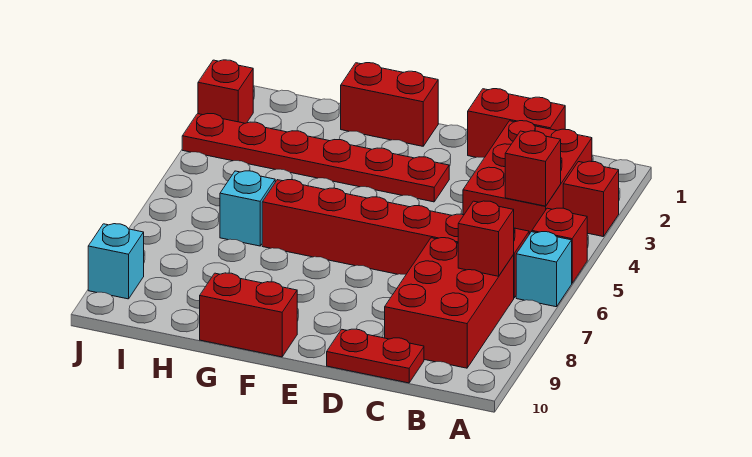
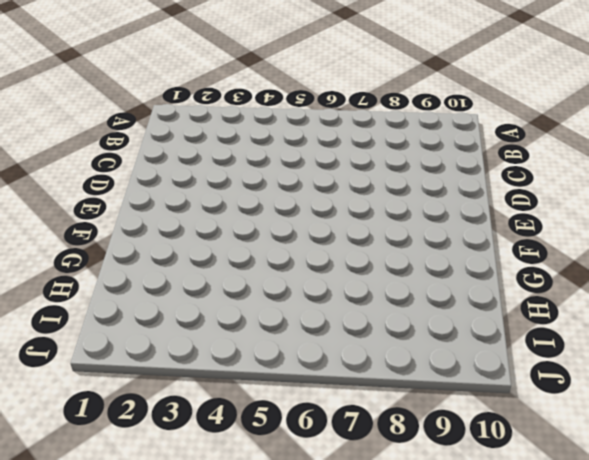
none -> red 1x1 brick [563,161,619,237]
none -> red 1x1 brick [532,208,587,283]
none -> cyan 1x1 brick [516,232,572,307]

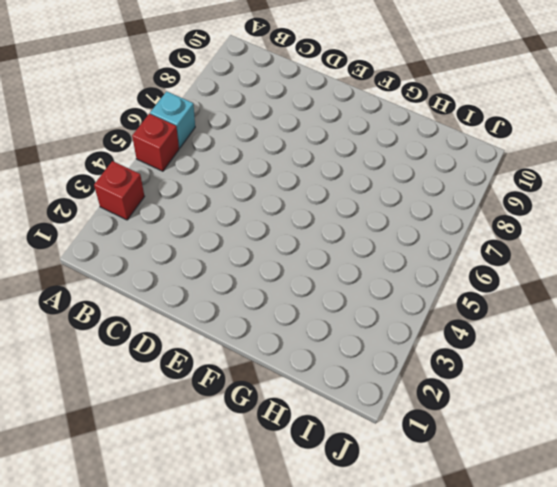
none -> red 2x3 brick [463,121,592,234]
none -> red 1x6 brick [262,180,529,298]
none -> red 2x3 brick [385,238,514,368]

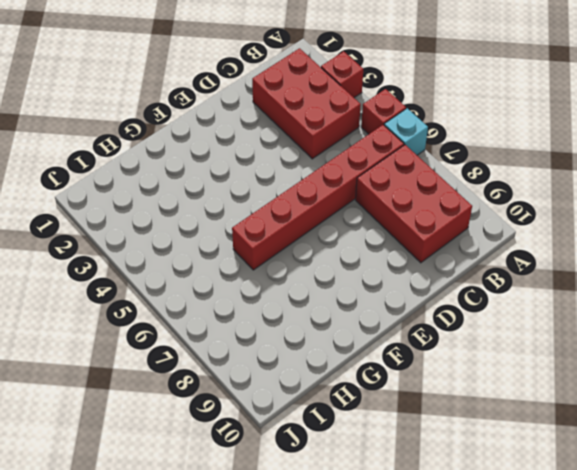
none -> red 1x2 brick [468,89,565,158]
none -> red 1x2 plate [327,329,424,383]
none -> red 1x6 plate [182,114,449,202]

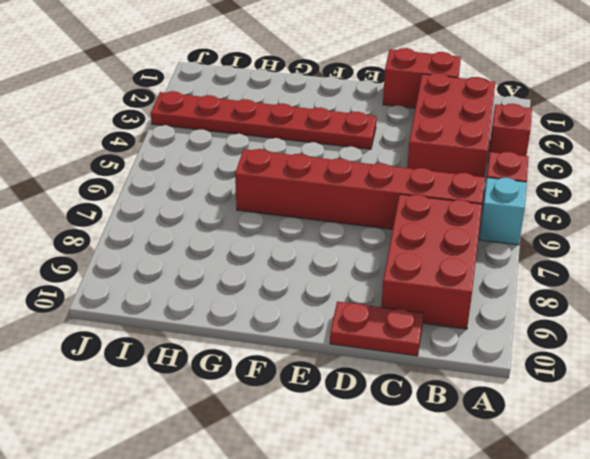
none -> red 1x2 brick [341,63,438,146]
none -> red 1x2 brick [200,273,297,357]
none -> cyan 1x1 brick [220,171,275,246]

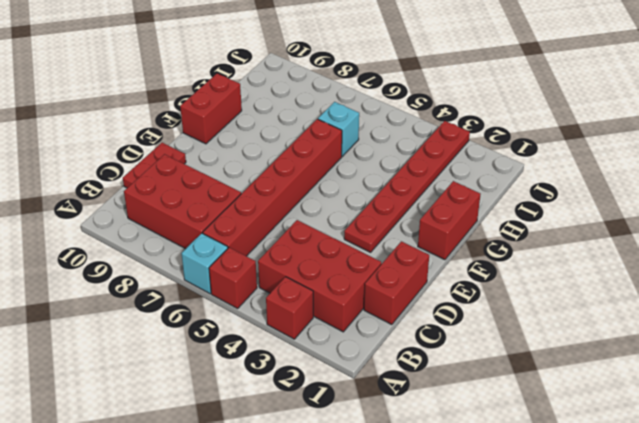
none -> red 1x1 brick [198,60,253,123]
none -> cyan 1x1 brick [88,224,144,299]
none -> red 1x1 brick [505,131,561,206]

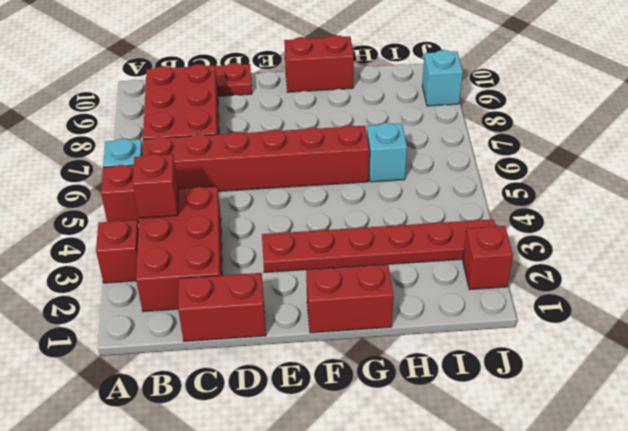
none -> red 1x1 brick [458,201,514,276]

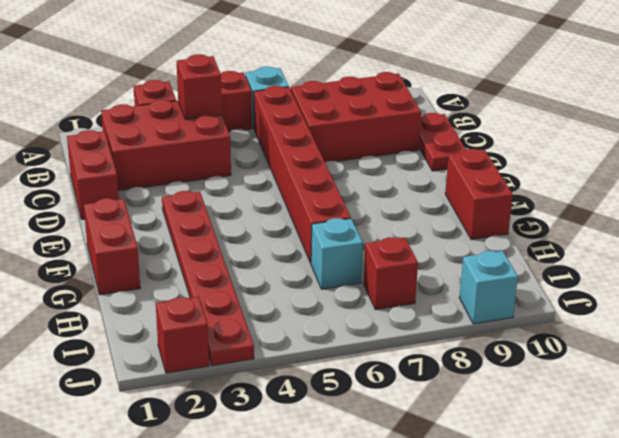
red 1x1 brick [364,237,418,310] -> red 1x1 brick moved to [458,201,514,276]

